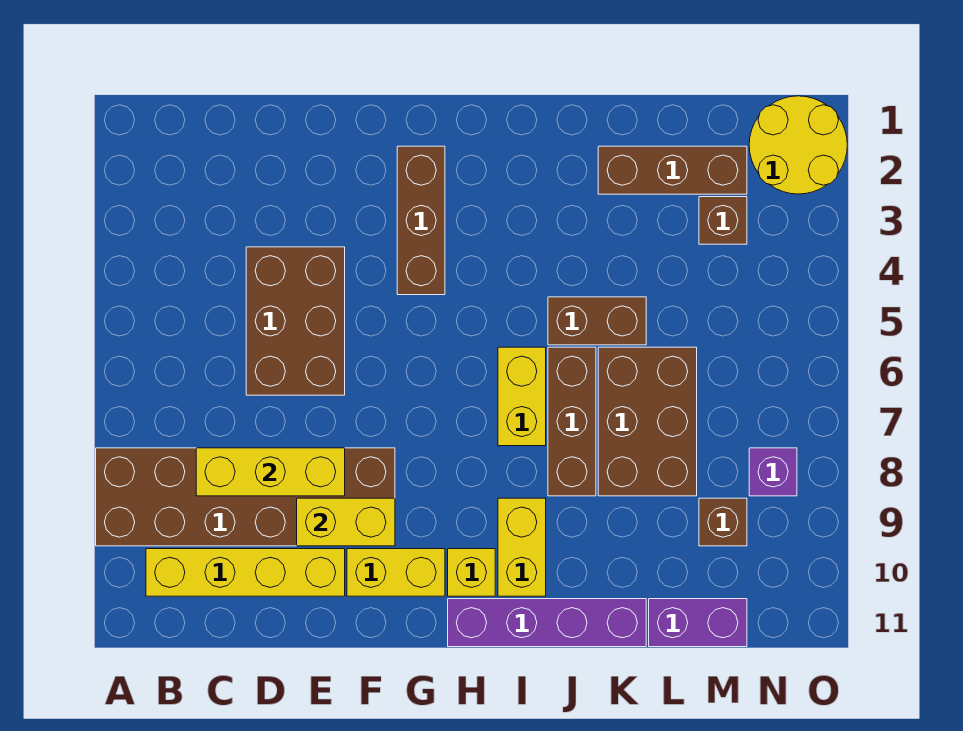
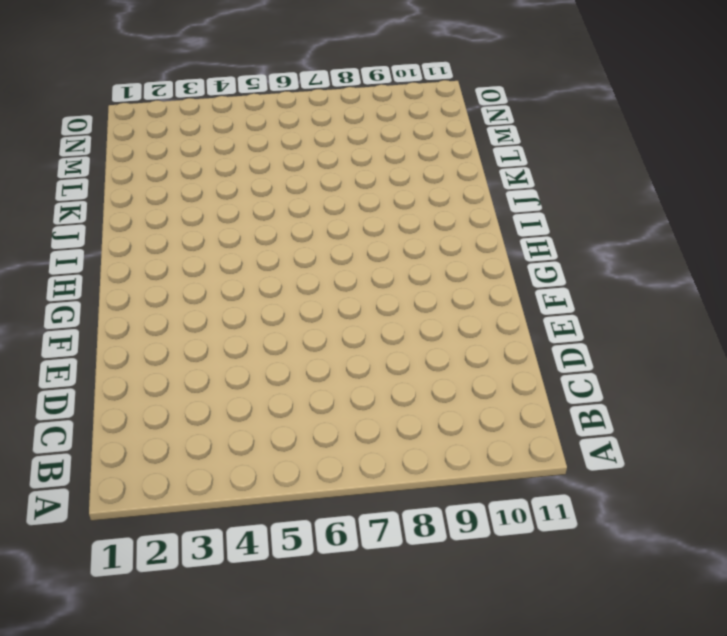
none -> brown 2x6 brick [96,448,395,546]
none -> yellow 1x4 brick [146,549,345,596]
none -> brown 2x3 brick [246,247,345,395]

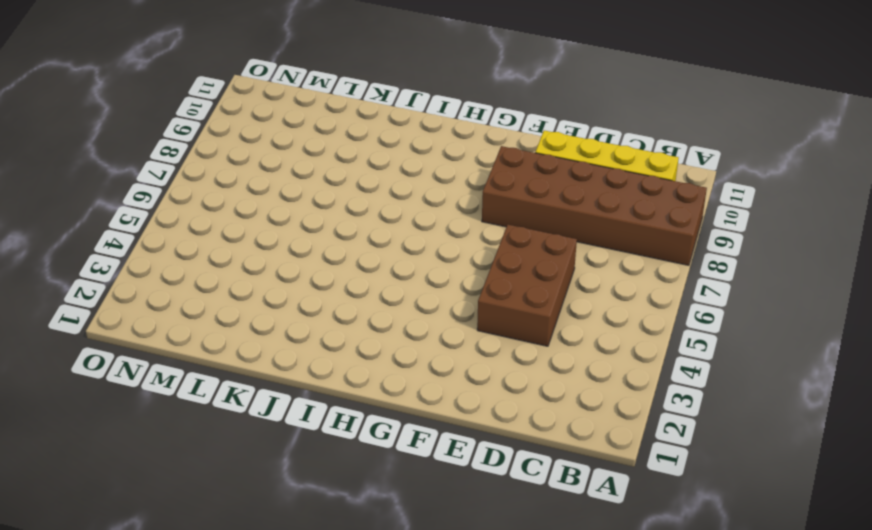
none -> yellow 1x2 brick [347,549,445,596]
none -> brown 1x3 brick [397,146,445,295]
none -> yellow 1x1 brick [448,549,495,596]

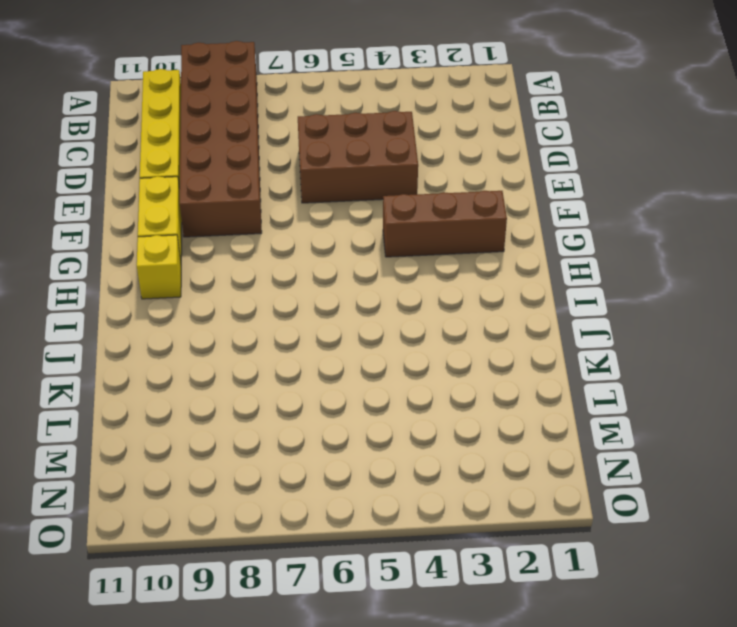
none -> purple 1x4 brick [448,599,646,647]
none -> yellow 1x2 brick [498,347,546,446]
none -> yellow 1x2 brick [498,498,546,596]

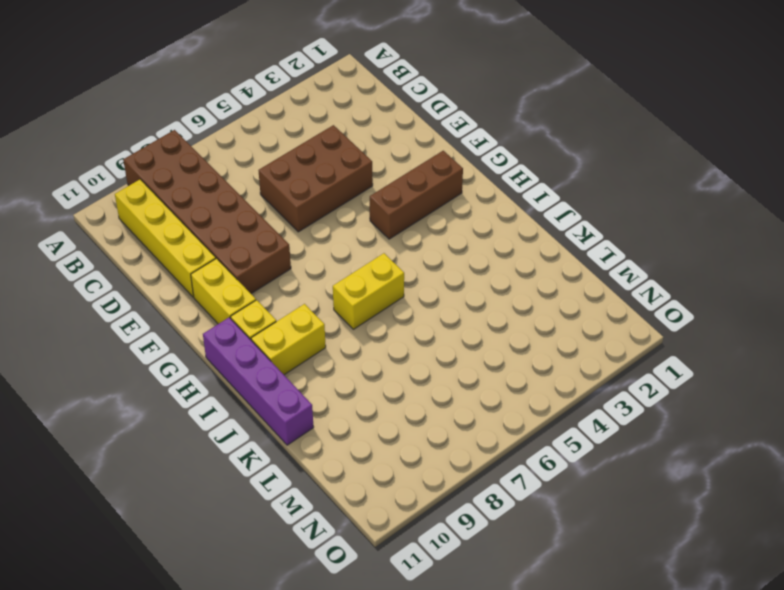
none -> brown 1x2 brick [548,297,646,345]
none -> brown 1x3 brick [548,347,596,496]
none -> brown 1x3 brick [598,146,747,194]

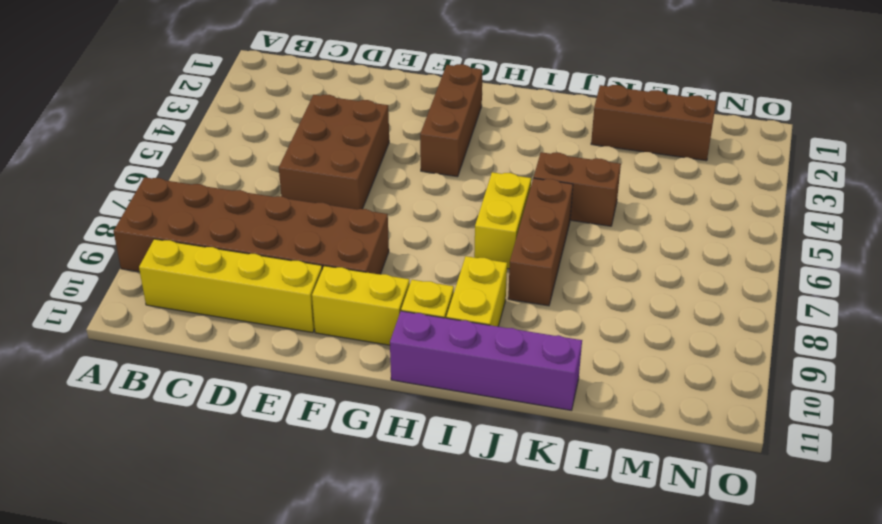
none -> brown 2x3 brick [598,347,697,496]
none -> purple 1x2 brick [649,599,747,647]
none -> brown 1x1 brick [699,197,747,244]

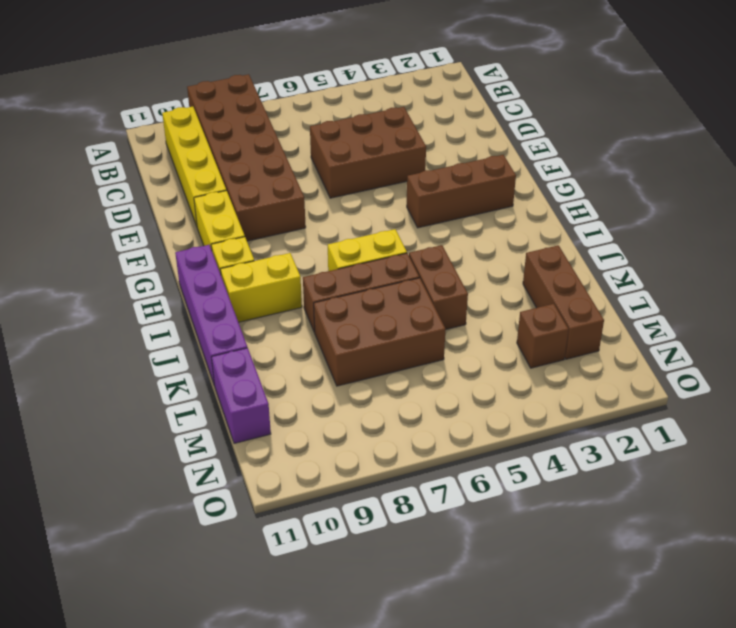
none -> brown 1x1 brick [699,498,747,546]
none -> yellow 2x2 round brick [749,96,847,194]
none -> purple 1x1 brick [749,448,797,496]

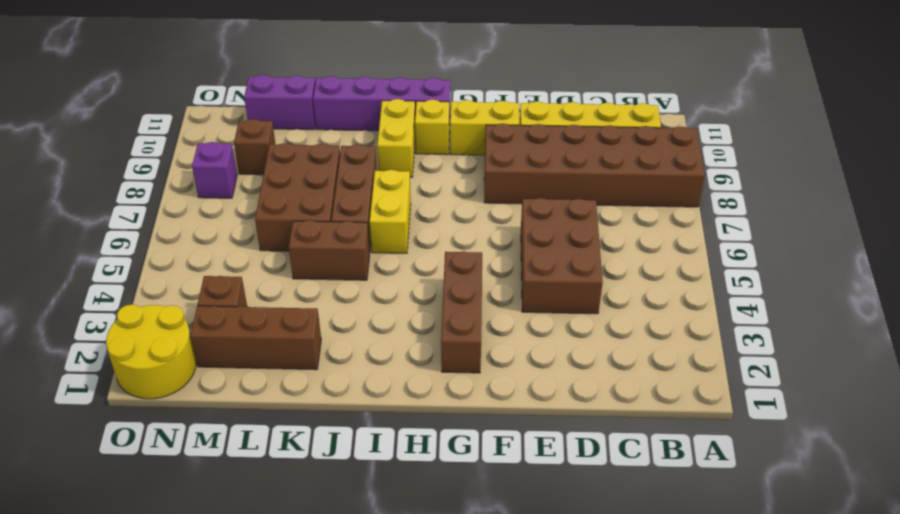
none -> yellow 1x3 brick [196,448,345,496]
none -> yellow 1x2 brick [297,498,395,546]

